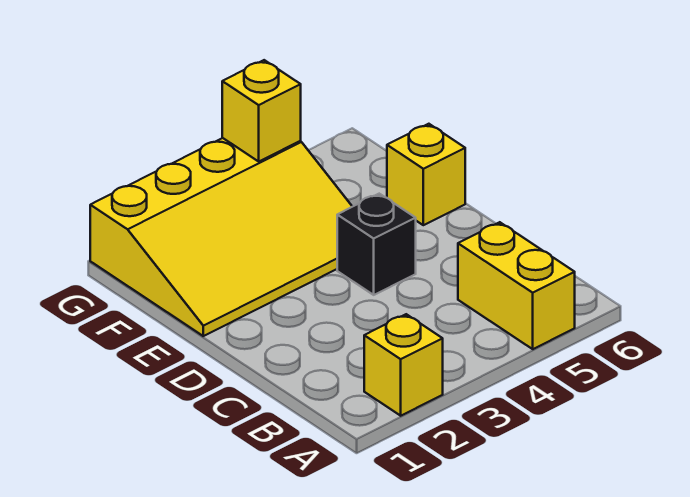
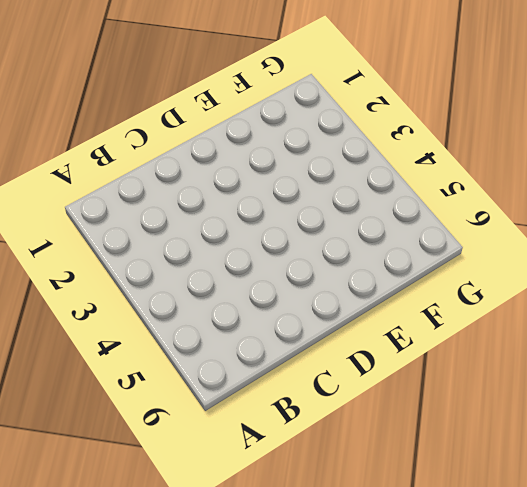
none -> yellow 1x1 brick [364,314,443,416]
none -> yellow 1x2 brick [458,222,575,349]

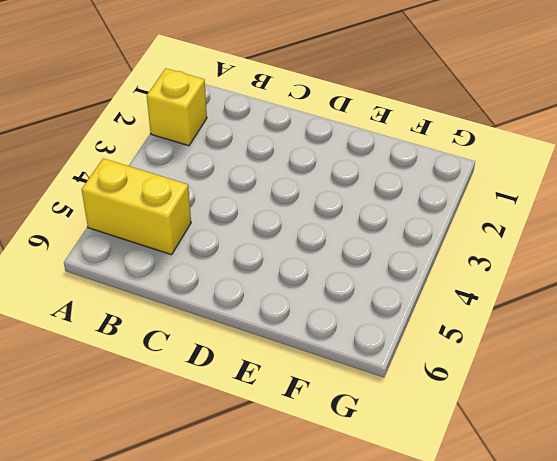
none -> black 1x1 brick [337,194,416,295]
none -> yellow 3x4 slope [90,138,352,336]

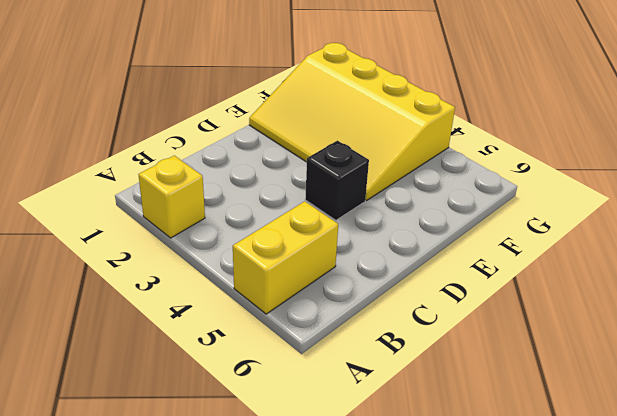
none -> yellow 1x1 brick [387,124,465,225]
none -> yellow 1x1 brick [222,60,301,161]

